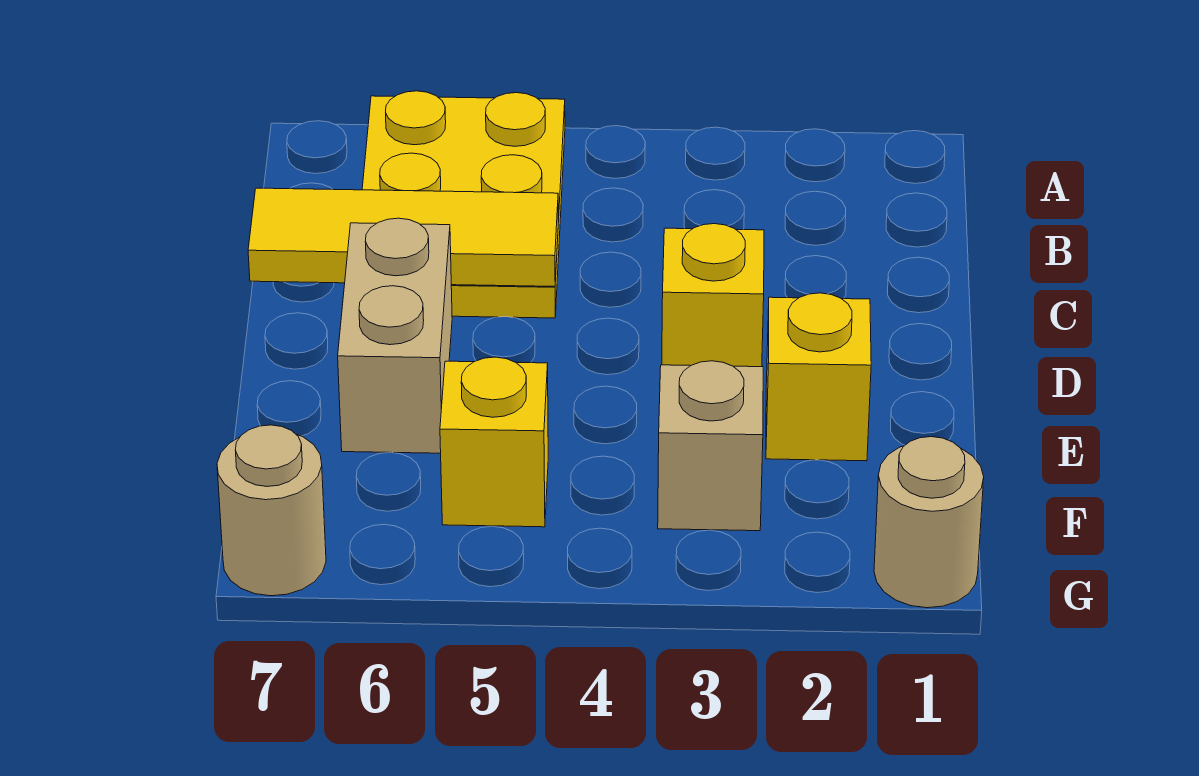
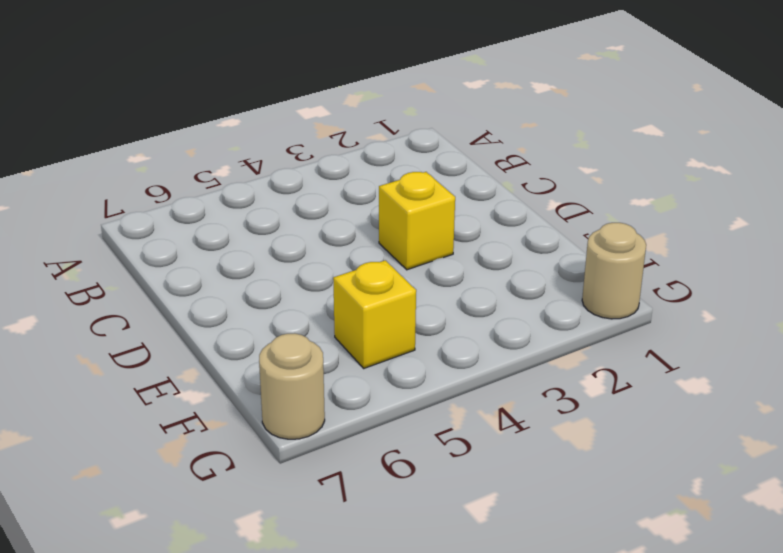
none -> yellow 2x3 plate [362,91,565,318]
none -> tan 1x2 brick [338,218,452,453]

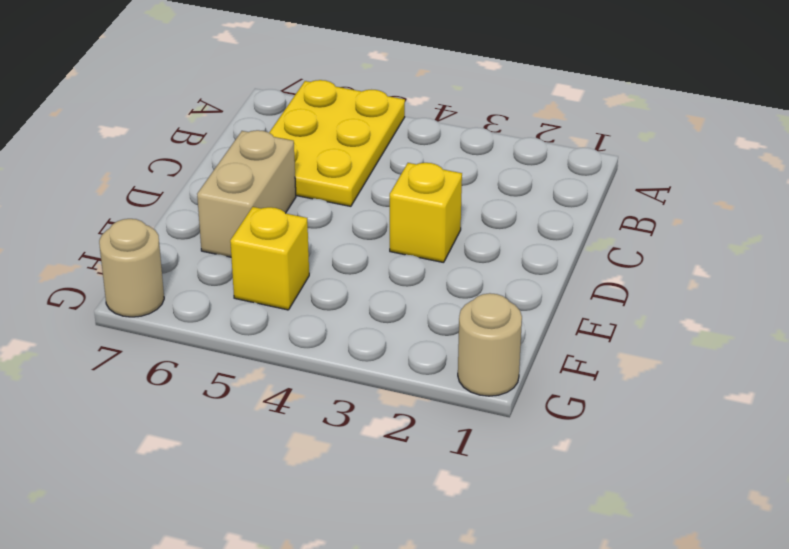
none -> yellow 1x1 brick [766,293,871,461]
none -> tan 1x1 brick [658,361,763,531]

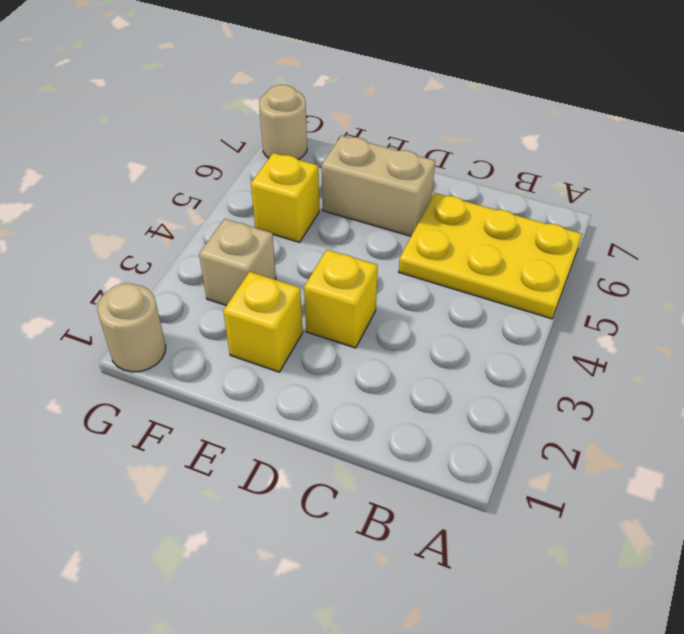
none -> yellow 1x3 tile [248,188,558,287]

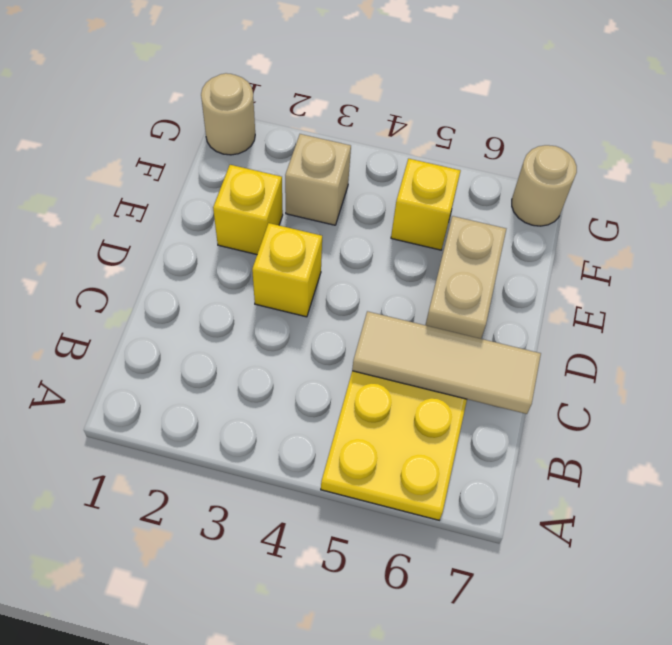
tan 1x3 tile [352,311,541,414] -> yellow 1x3 tile [248,188,558,287]

